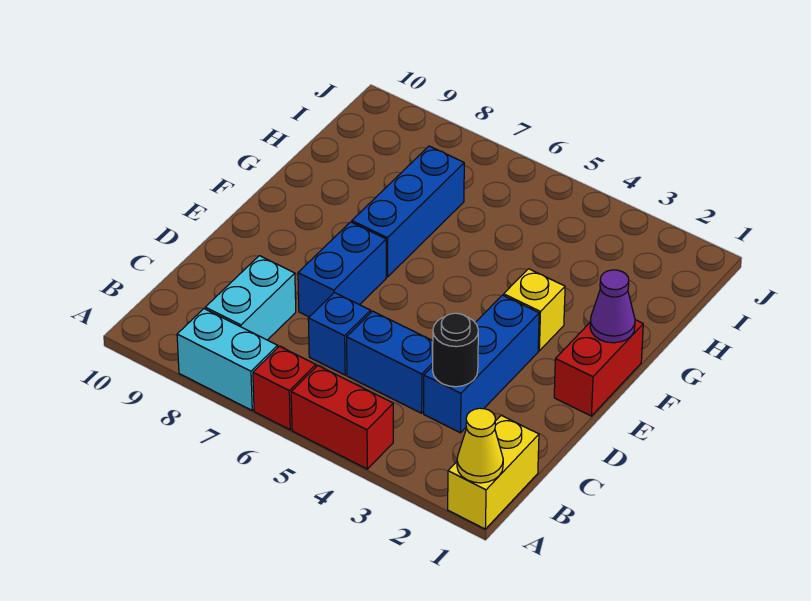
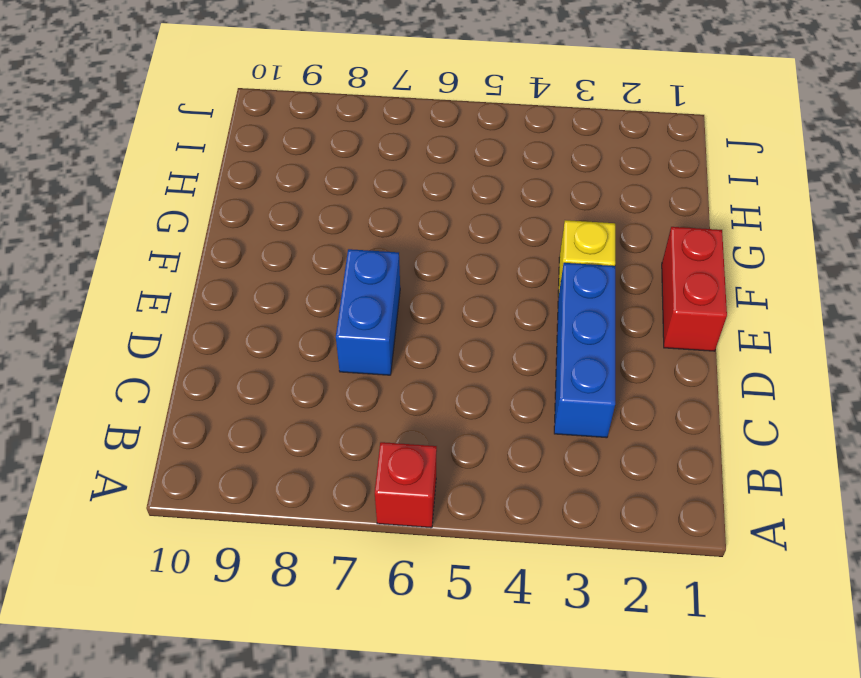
none -> yellow 1x2 brick [448,415,539,529]
none -> red 1x2 brick [291,366,393,469]
none -> cyan 1x2 brick [177,309,278,410]

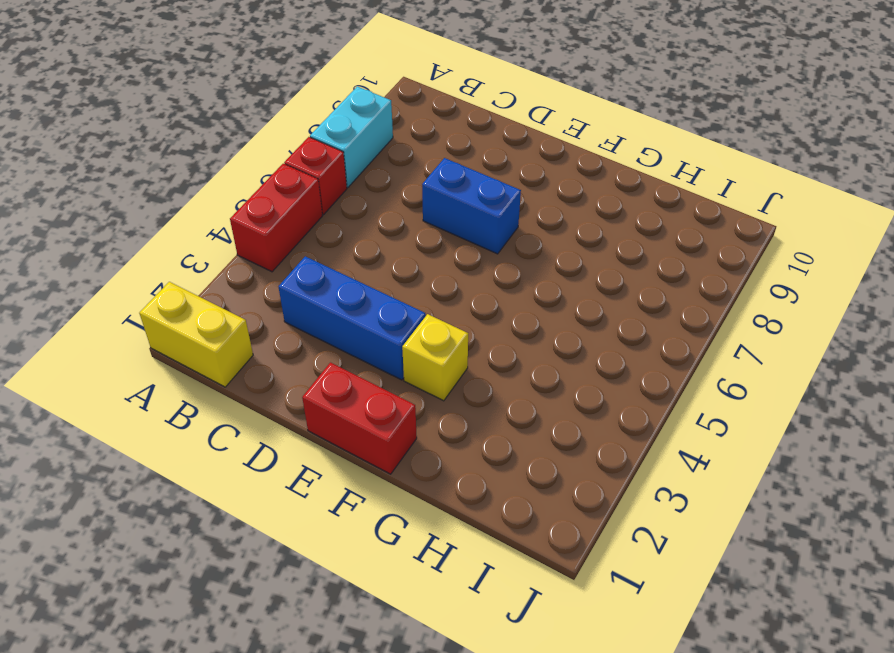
none -> cyan 1x2 brick [205,256,296,340]
none -> blue 1x2 brick [347,311,433,413]
none -> blue 1x1 brick [308,293,371,375]

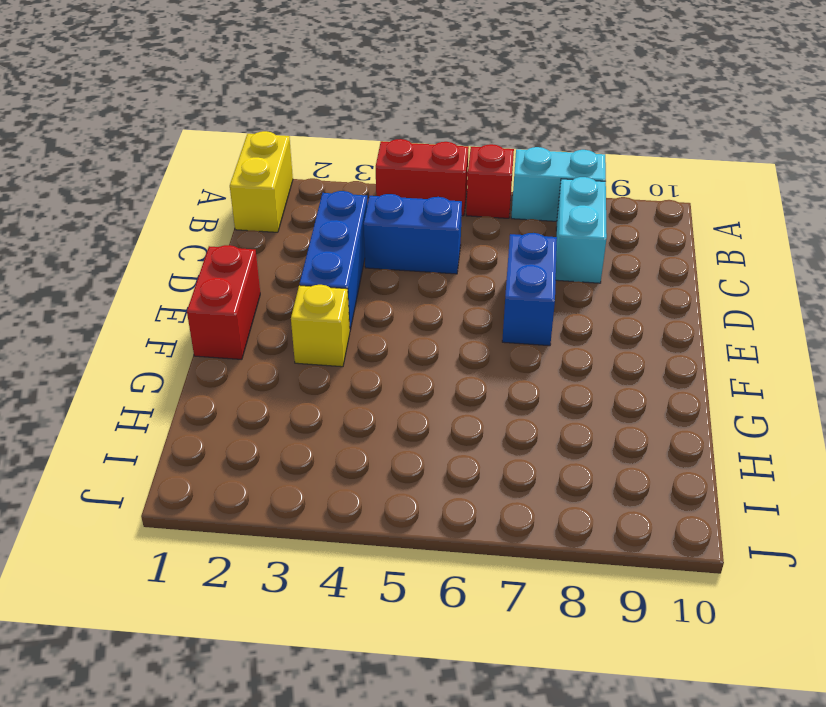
none -> blue 1x1 brick [308,293,371,375]
none -> blue 1x3 brick [352,146,464,277]
none -> yellow 1x1 cone [457,408,503,483]

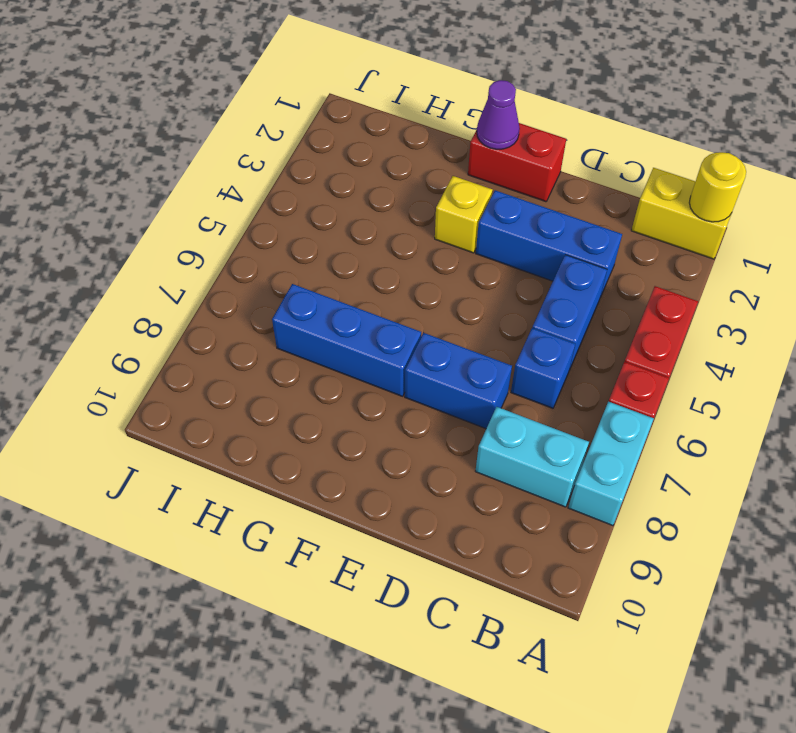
yellow 1x1 round brick [689,152,746,222] -> yellow 1x1 cone [457,408,503,483]
none -> black 1x1 round brick [433,313,478,387]

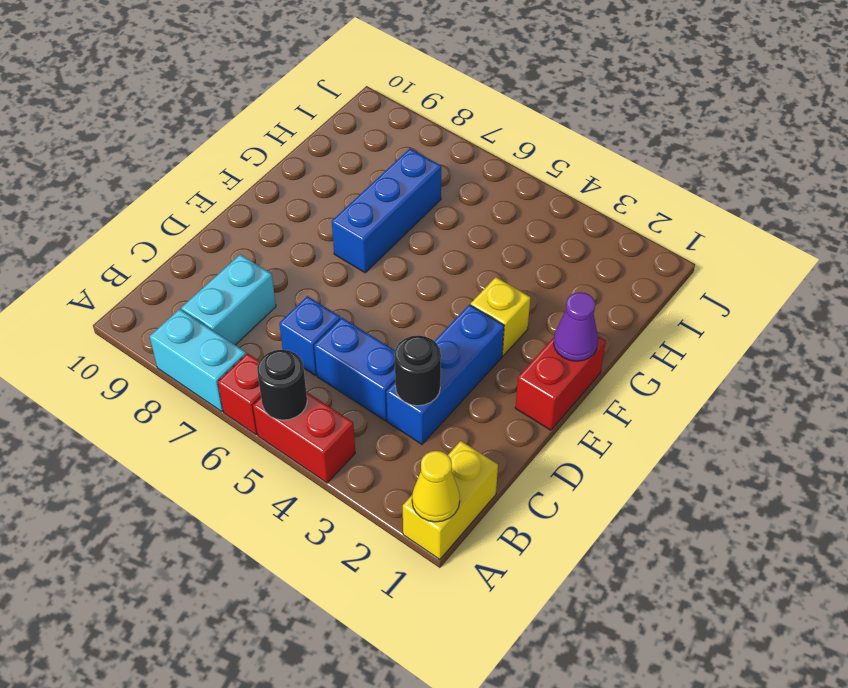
black 1x1 round brick [257,350,307,420] -> none
none -> blue 1x2 brick [298,222,386,317]

